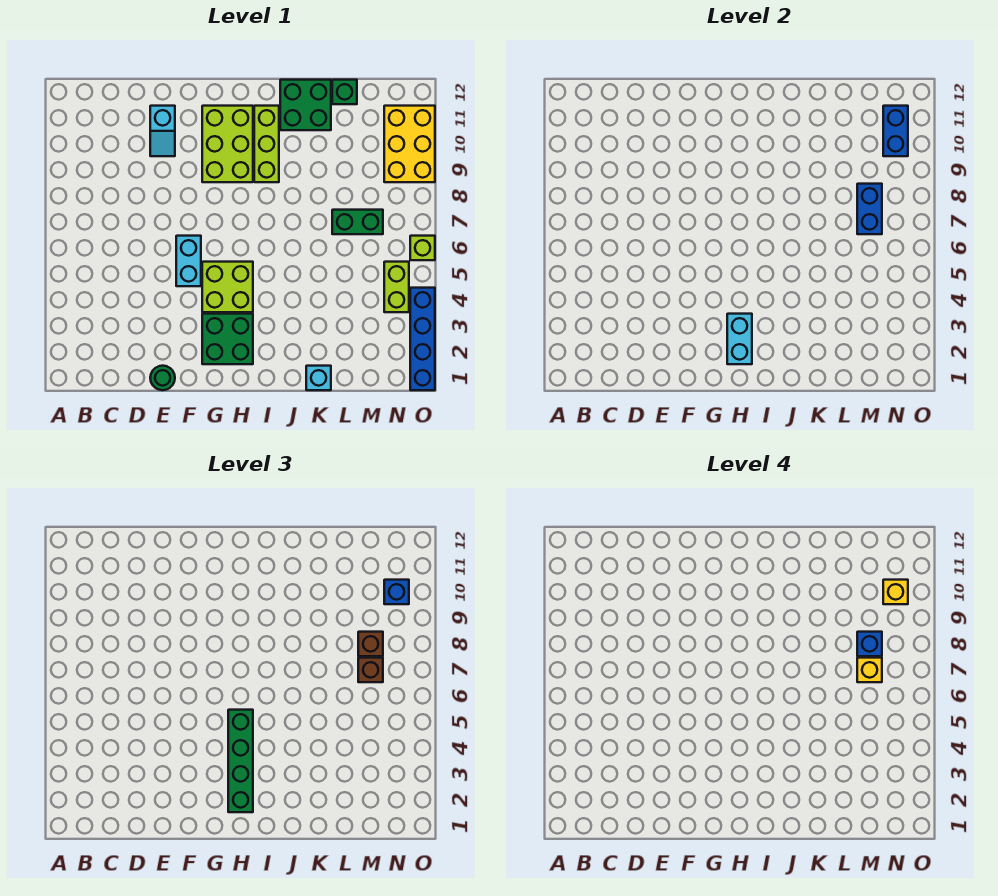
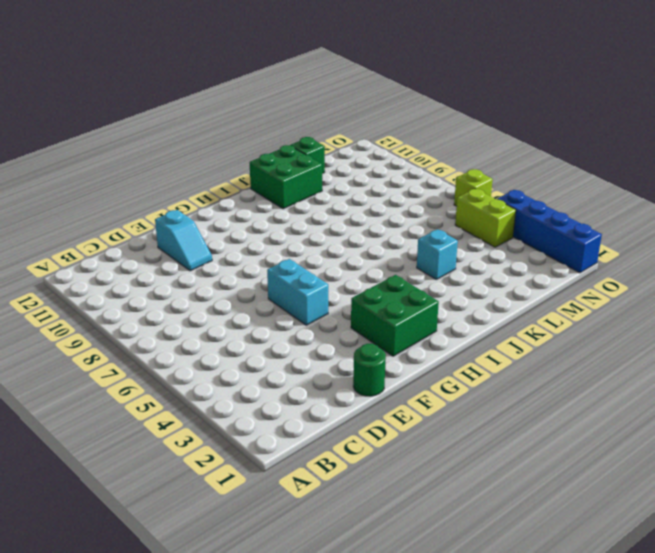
cyan 1x1 brick [417,229,458,279] -> cyan 1x1 brick moved to [306,366,331,390]
none -> lime 2x2 brick [202,262,253,312]
none -> lime 2x3 brick [202,106,253,182]
none -> lime 1x3 brick [254,106,279,182]

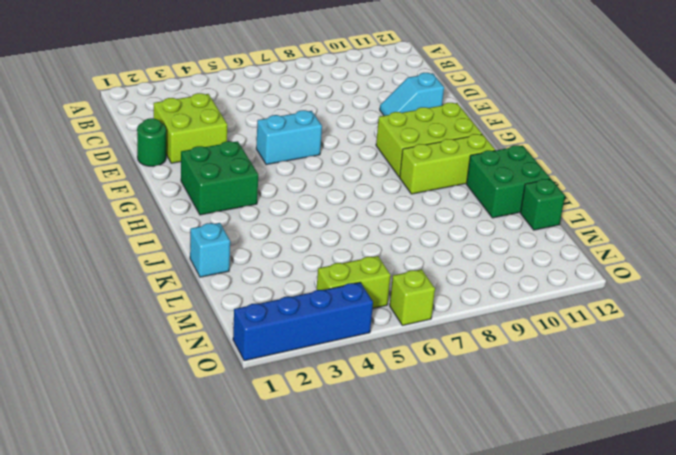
lime 2x2 brick [154,93,227,163] -> lime 2x2 brick moved to [202,262,253,312]
none -> green 1x2 brick [332,210,383,234]
none -> yellow 2x3 brick [384,106,435,182]
none -> cyan 1x2 brick [727,314,752,364]

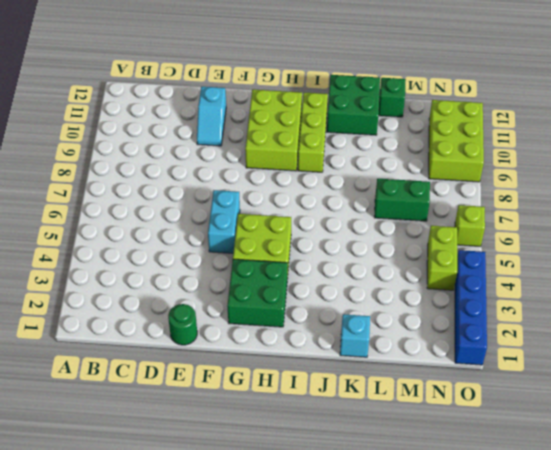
lime 2x3 brick [429,100,484,182] -> yellow 2x3 brick [384,106,435,182]
none -> cyan 1x2 brick [727,314,752,364]
none -> blue 1x2 brick [857,184,882,234]
none -> blue 1x2 brick [883,106,908,156]

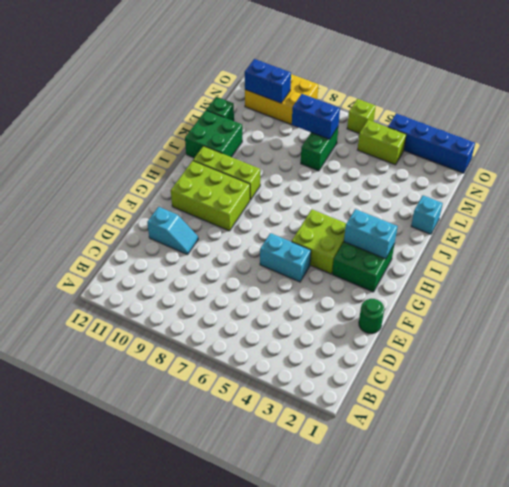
none -> green 1x4 brick [228,710,253,812]
none -> brown 1x1 brick [358,658,383,682]
none -> brown 1x1 brick [358,632,383,656]

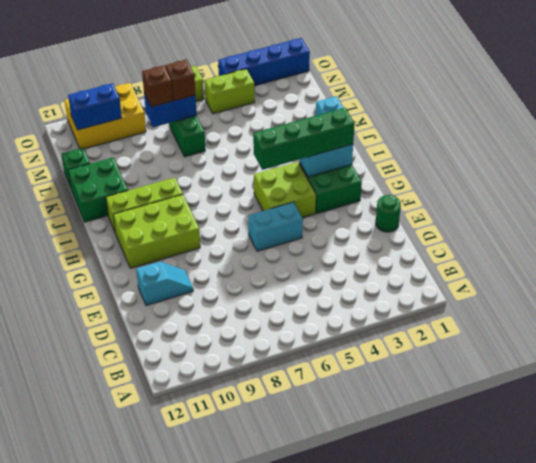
none -> blue 1x1 brick [384,580,409,604]
none -> yellow 1x1 brick [857,658,882,682]
none -> blue 1x1 brick [857,632,882,656]

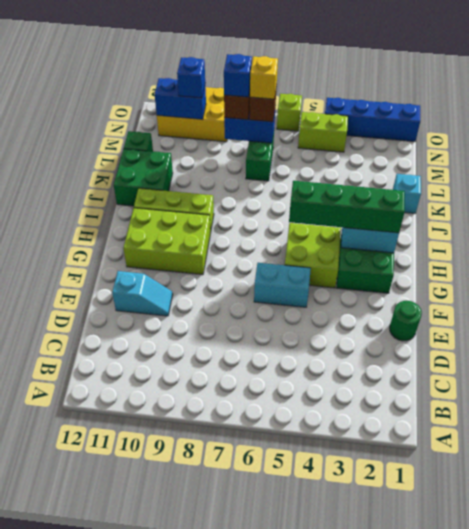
none -> yellow 1x1 brick [883,580,908,604]

